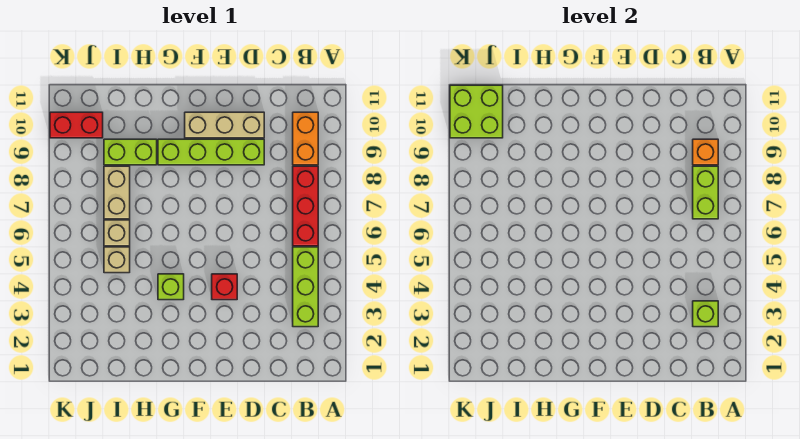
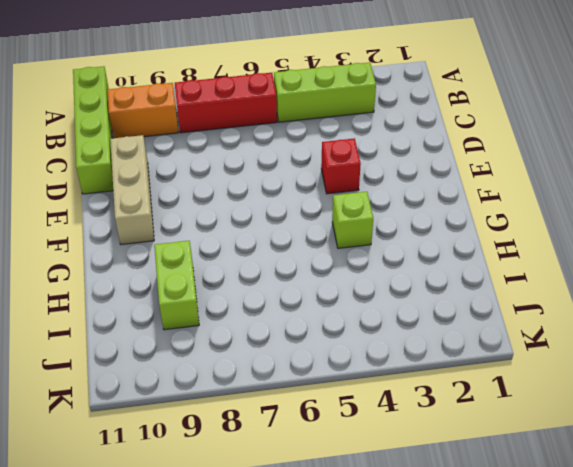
lime 1x4 brick [73,66,113,194] -> lime 1x4 brick moved to [158,139,264,165]
none -> tan 1x1 brick [104,247,130,273]
none -> tan 1x1 brick [104,220,130,246]
none -> tan 1x2 brick [104,166,130,219]

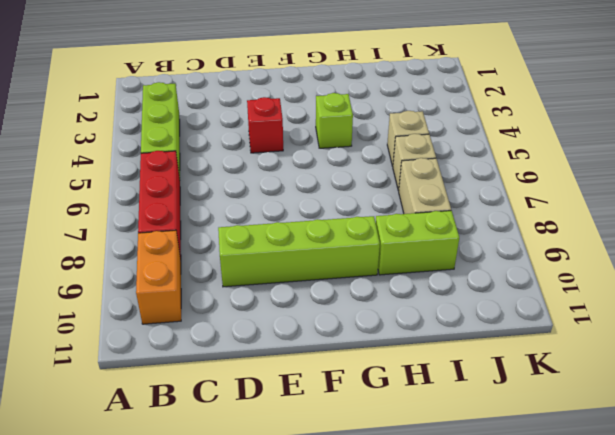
none -> tan 1x3 brick [185,112,264,138]
none -> red 1x2 brick [50,112,103,138]
none -> lime 1x1 brick [693,301,718,327]

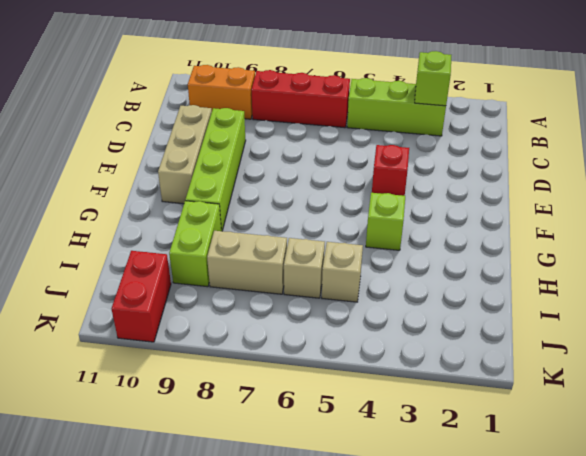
none -> lime 1x2 brick [693,166,718,219]
none -> orange 1x1 brick [693,139,718,165]
none -> lime 2x2 brick [450,85,503,138]

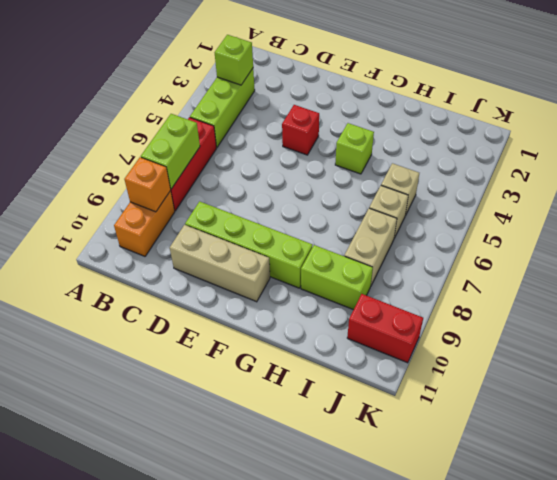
none -> lime 2x2 brick [450,85,503,138]

